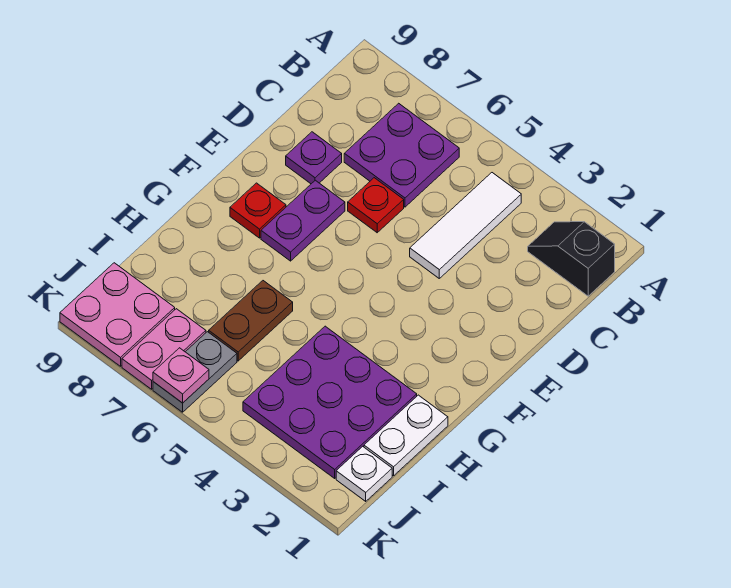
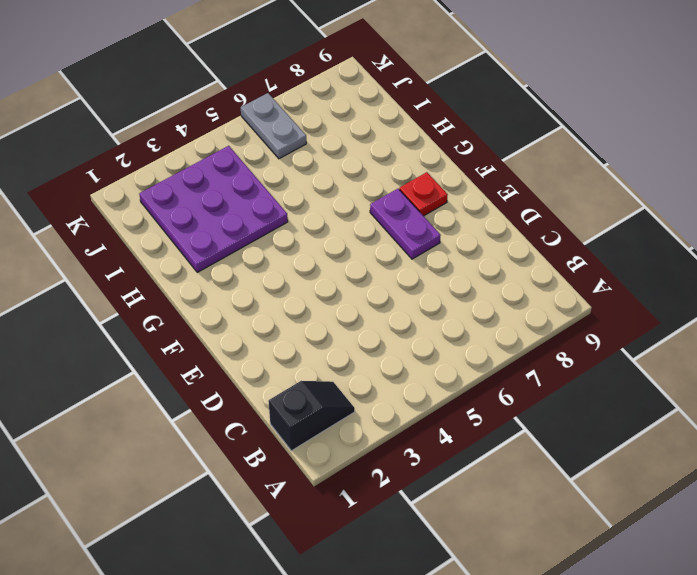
none -> white 1x3 tile [410,173,521,278]
none -> purple 2x2 plate [344,103,459,207]
none -> red 1x1 plate [348,178,404,233]

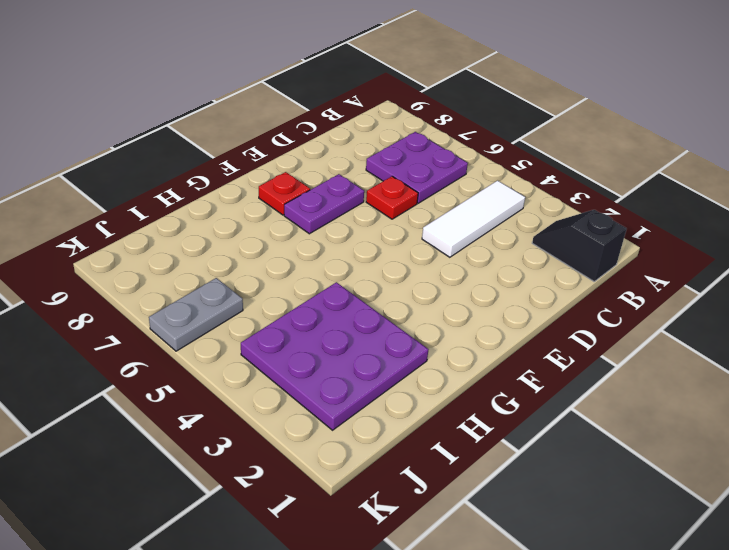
none -> purple 1x1 plate [286,132,342,184]
none -> white 1x2 plate [364,395,448,476]
none -> brown 1x2 plate [209,281,293,361]

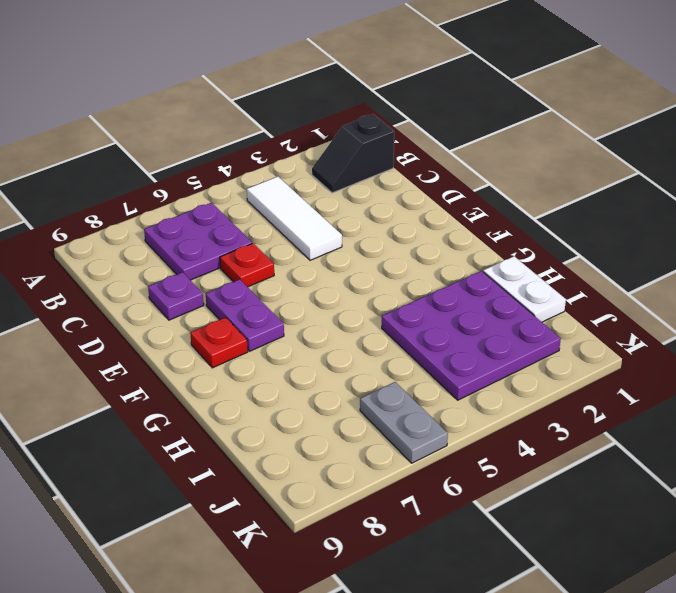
none -> brown 1x2 plate [209,281,293,361]
none -> white 1x1 plate [336,446,392,501]
none -> pink 1x2 plate [122,309,206,389]

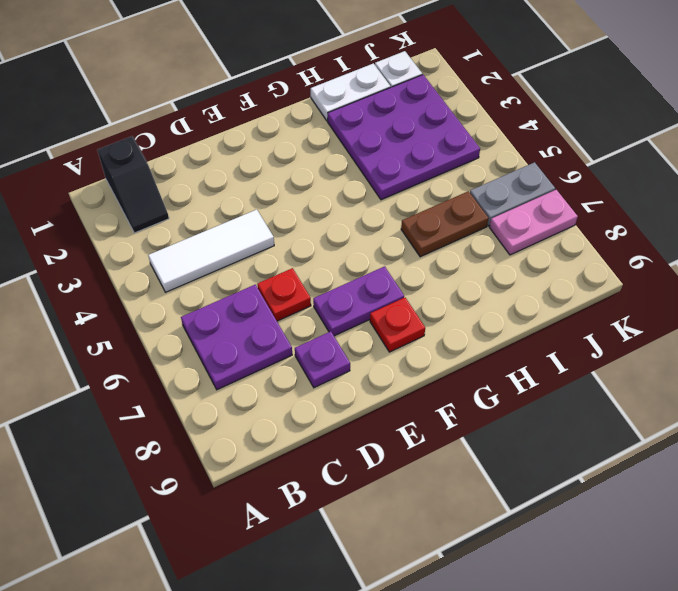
none -> pink 2x2 plate [60,263,175,366]
none -> pink 1x1 plate [153,348,209,403]

